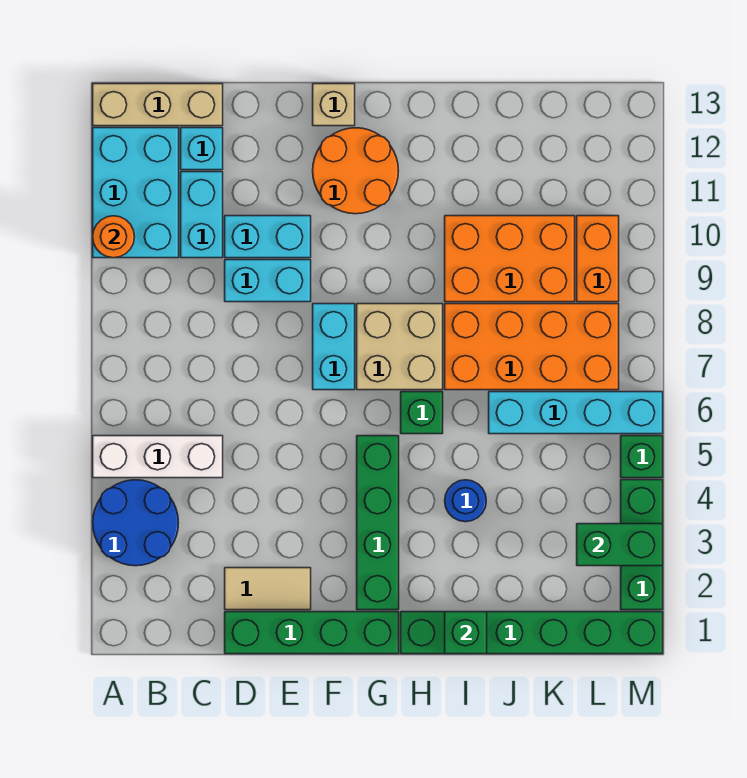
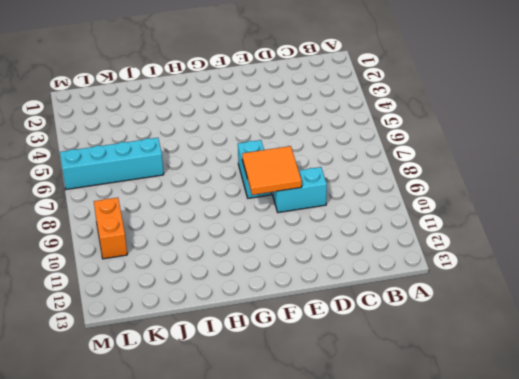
orange 2x2 tile [242,146,302,195] -> none
none -> blue 2x2 round brick [93,480,178,566]
none -> white 1x3 brick [93,436,223,478]
none -> cyan 2x3 brick [93,128,179,258]

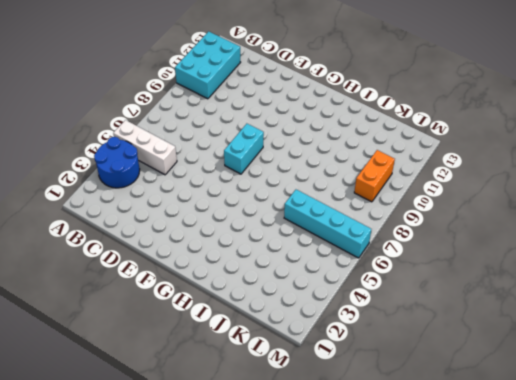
none -> tan 1x3 brick [93,84,223,126]
none -> cyan 1x2 brick [181,172,223,258]
none -> cyan 1x1 brick [181,128,223,170]

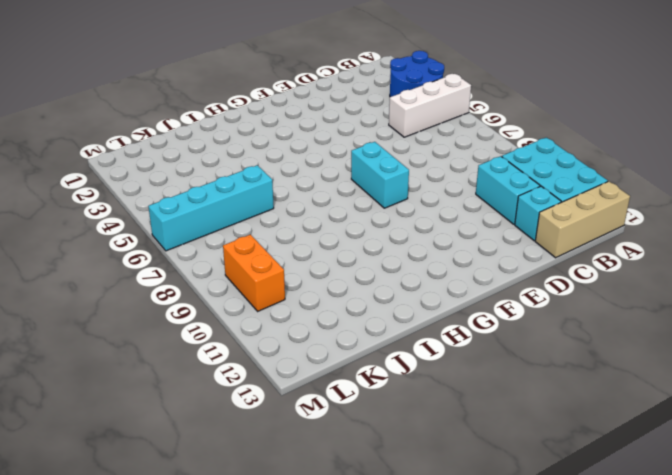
none -> green 1x4 brick [225,612,399,654]
none -> tan 1x2 tile [225,568,311,610]
none -> cyan 1x2 brick [225,260,311,302]

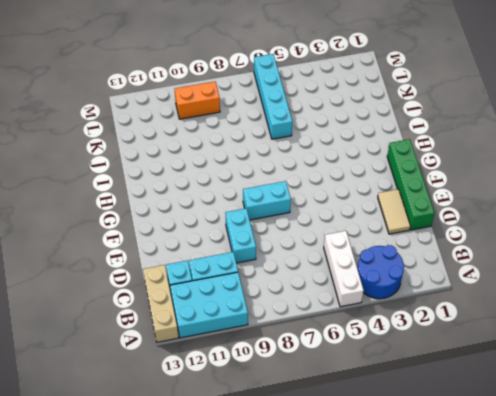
none -> cyan 1x2 brick [225,216,311,258]
none -> orange 2x2 round brick [313,128,398,214]
none -> tan 1x1 brick [313,84,355,126]

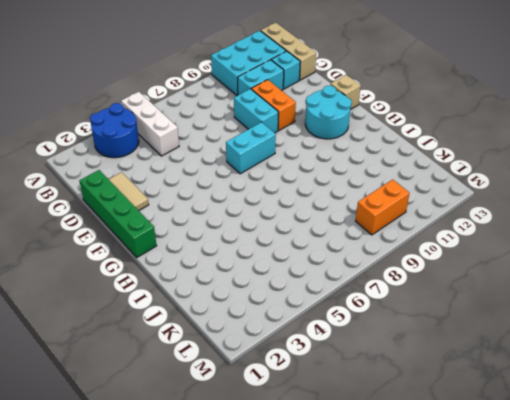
orange 1x2 brick [251,80,296,130] -> cyan 1x2 brick [225,216,311,258]
cyan 2x2 round brick [305,85,352,139] -> orange 2x2 round brick [313,128,398,214]
none -> green 1x4 brick [357,436,399,610]
none -> tan 2x2 brick [357,304,443,390]
none -> green 1x6 brick [401,612,663,654]

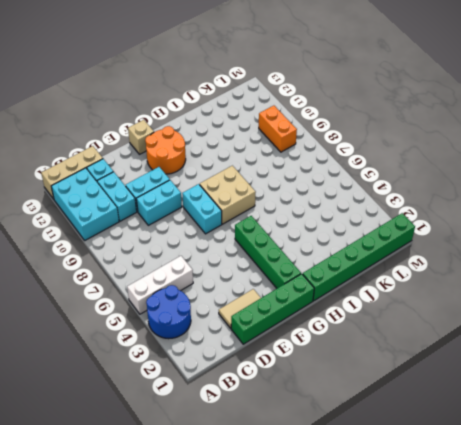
none -> green 1x1 brick [401,392,443,434]
none -> blue 1x1 round brick [445,480,486,522]
none -> orange 2x4 brick [445,304,619,390]

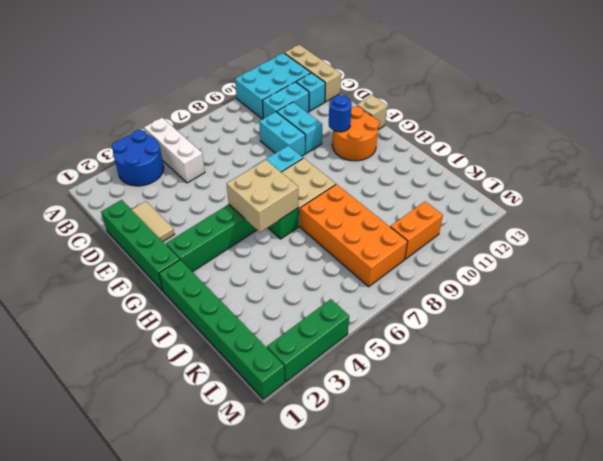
blue 1x1 round brick [329,95,352,132] -> blue 1x1 round brick moved to [445,480,486,522]
tan 2x2 brick [227,160,298,232] -> none
none -> orange 2x3 brick [445,216,575,302]
none -> cyan 1x4 brick [489,392,663,434]
none -> green 1x1 brick [621,436,663,478]

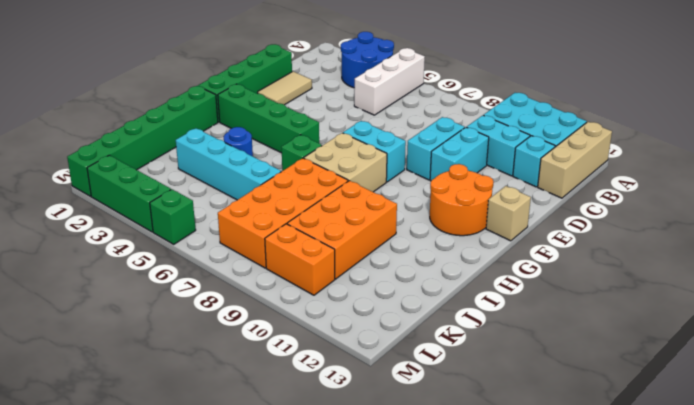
cyan 1x4 brick [176,128,281,200] -> cyan 1x4 brick turned to [489,392,663,434]
none -> orange 1x1 round brick [93,216,134,258]
none -> green 1x1 brick [445,612,487,654]
none -> green 1x2 brick [577,524,663,566]

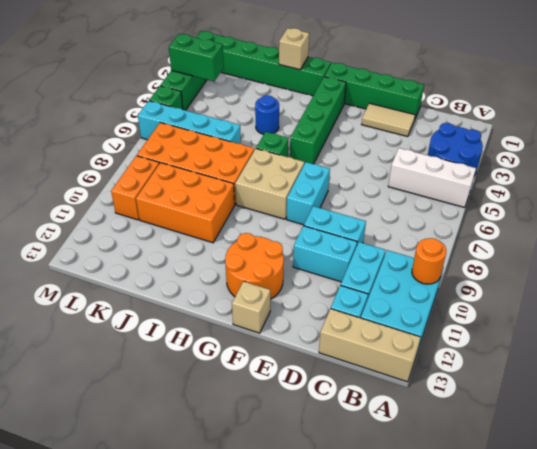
tan 1x1 brick [279,28,309,70] -> green 1x1 brick [445,612,487,654]

